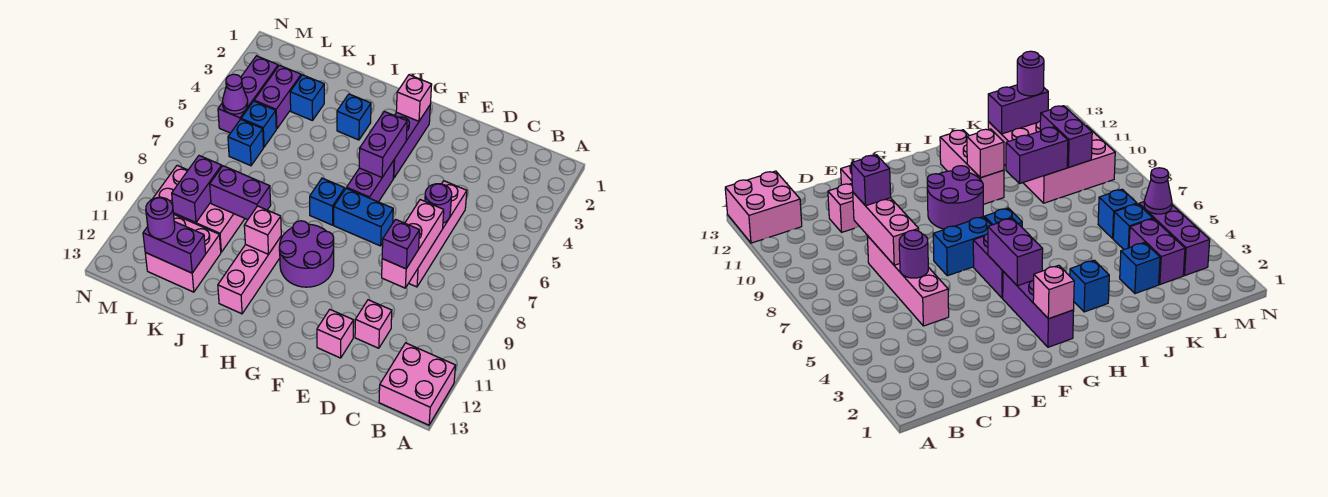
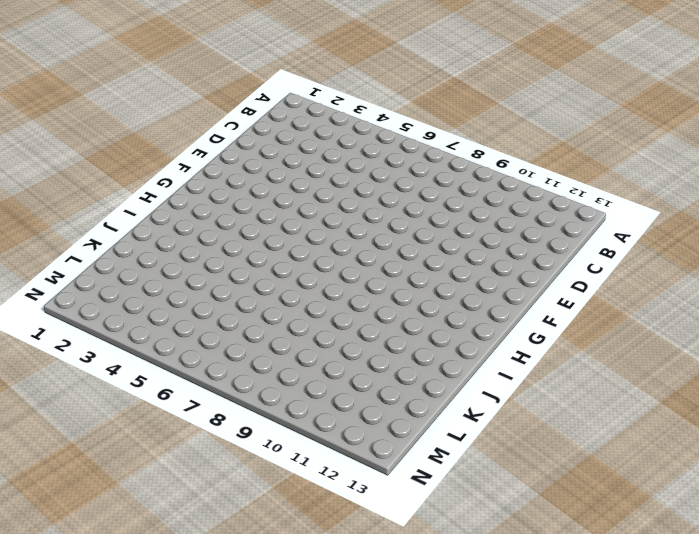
none -> pink 2x2 brick [379,343,456,425]
none -> pink 1x4 brick [409,181,467,287]
none -> pink 1x1 brick [355,300,392,348]

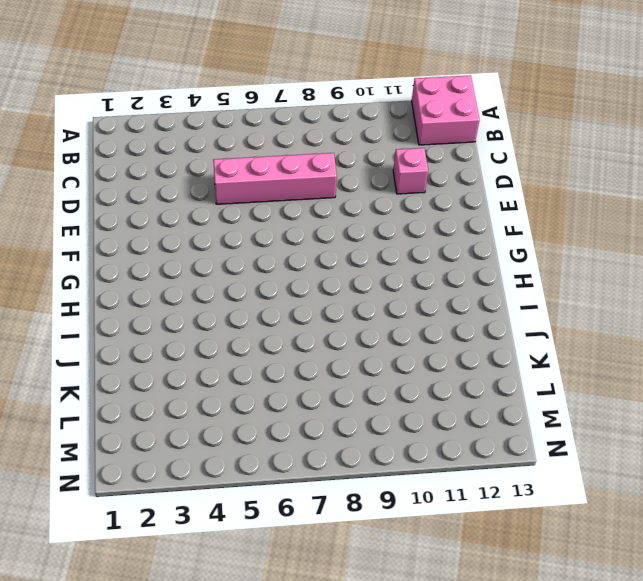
none -> pink 1x1 brick [317,310,354,358]
none -> blue 1x2 brick [334,188,393,246]
none -> purple 1x3 brick [393,106,430,178]

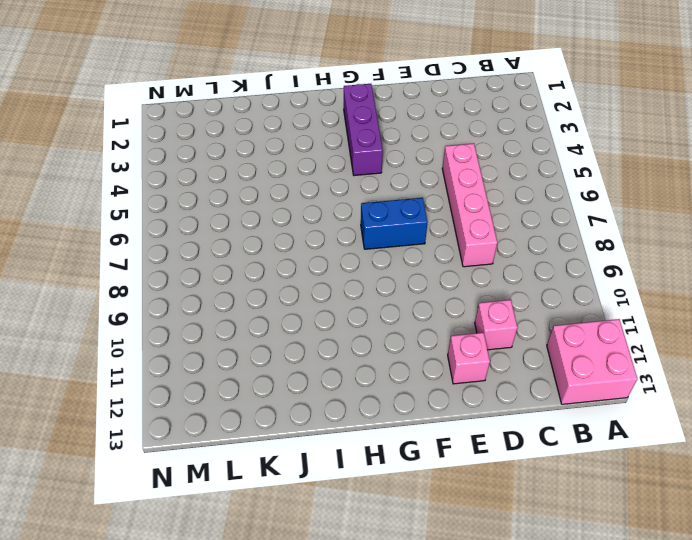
none -> purple 1x2 brick [347,160,394,202]
none -> purple 2x2 round brick [279,221,334,287]
none -> blue 1x1 brick [310,178,345,225]

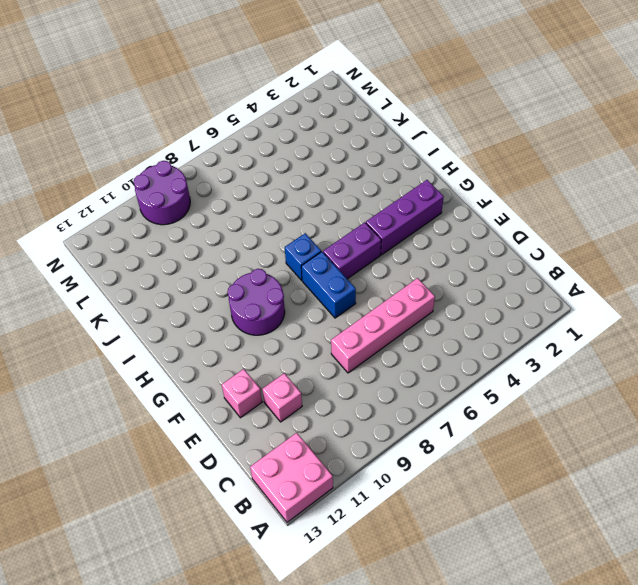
purple 2x2 round brick [134,161,190,225] -> pink 2x3 brick [153,165,245,252]
none -> blue 1x1 brick [337,94,371,140]
none -> pink 1x3 brick [218,237,281,314]
none -> blue 1x1 brick [290,75,324,121]

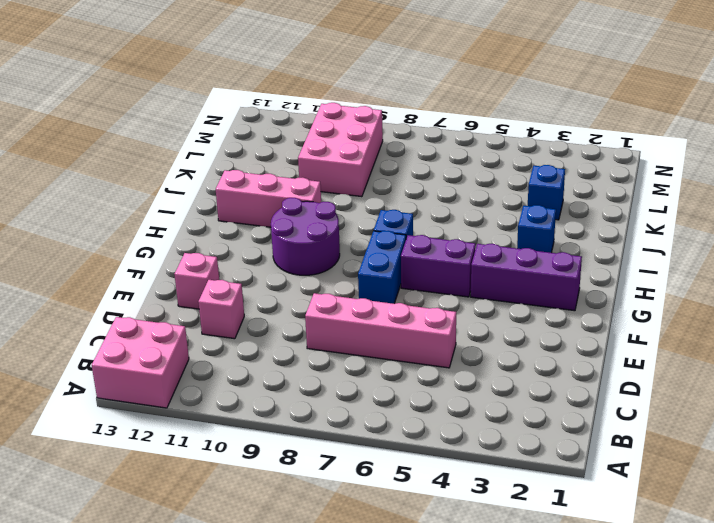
none -> pink 2x2 brick [145,215,221,292]
none -> purple 1x2 brick [254,65,301,129]
none -> blue 1x1 brick [241,101,276,147]

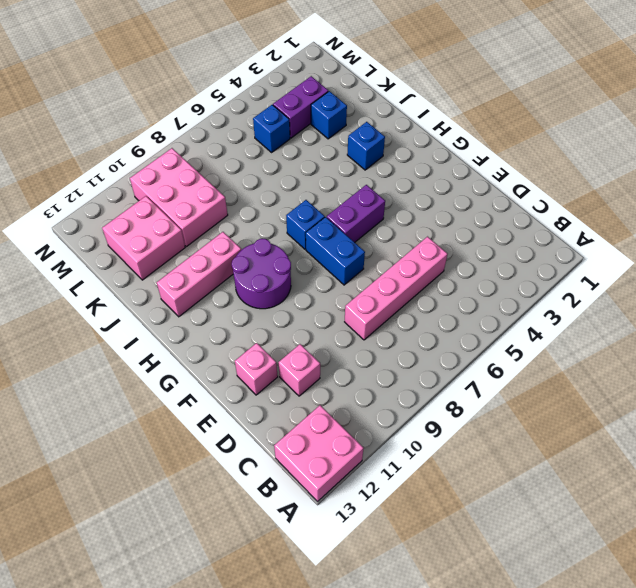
none -> purple 1x3 brick [393,106,430,178]
none -> blue 1x1 brick [228,119,263,166]
none -> purple 1x3 brick [218,56,278,133]

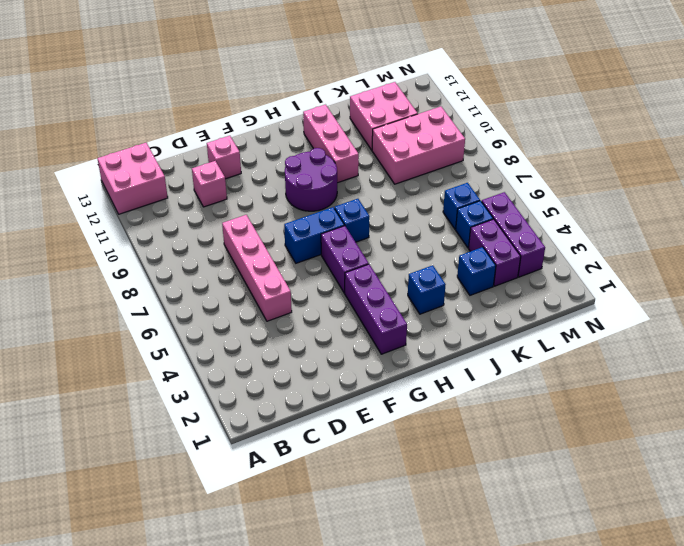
none -> purple 1x1 round brick [425,184,452,223]
none -> pink 1x3 brick [382,200,444,288]
none -> pink 1x1 brick [396,75,432,121]

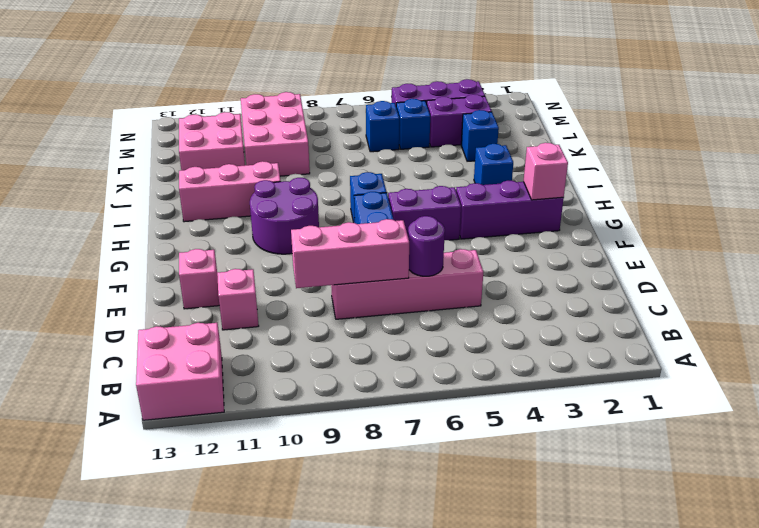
none -> purple 1x2 brick [359,111,407,177]
none -> pink 1x1 brick [244,206,281,254]
none -> purple 1x2 brick [210,166,271,220]

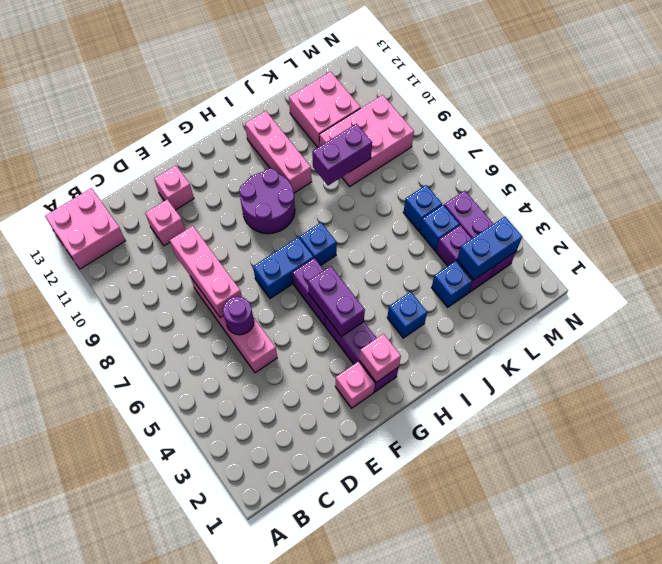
pink 1x1 brick [335,362,375,408] -> pink 1x1 brick moved to [244,206,281,254]
blue 1x2 brick [457,217,523,280] -> none
none -> purple 1x2 brick [143,222,206,273]
none -> purple 1x2 brick [172,156,222,223]
none -> purple 1x1 cone [222,74,248,114]

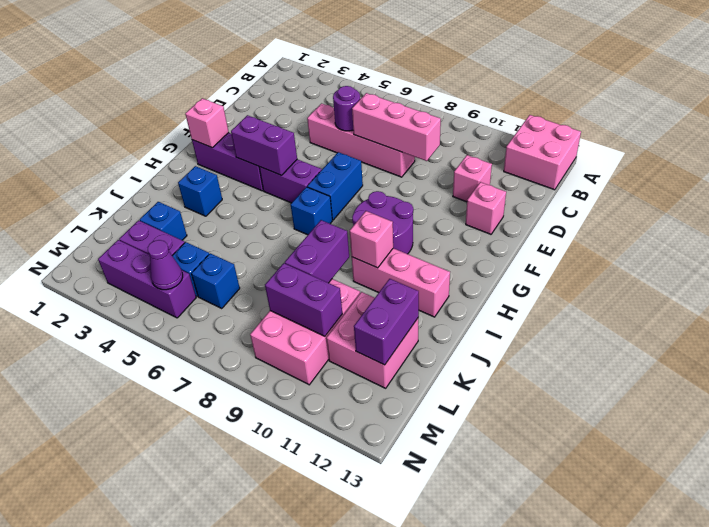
none -> purple 1x1 brick [382,219,420,269]
none -> purple 1x1 round brick [146,197,175,239]

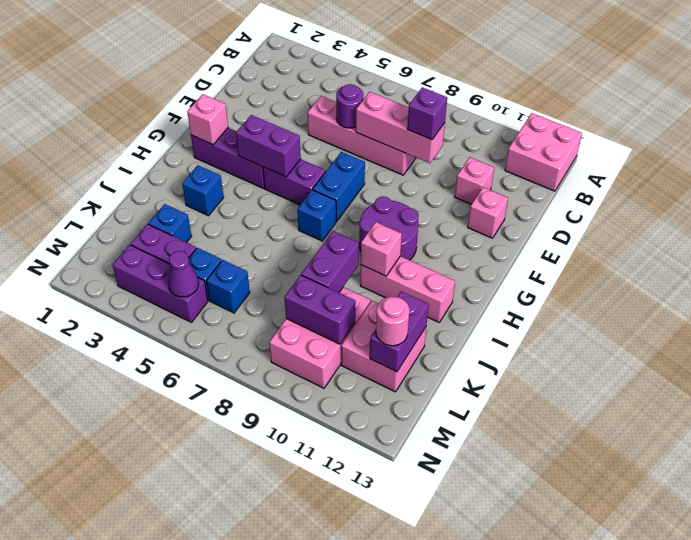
pink 1x1 round brick [376,297,409,346] -> purple 1x1 round brick [146,197,175,239]

